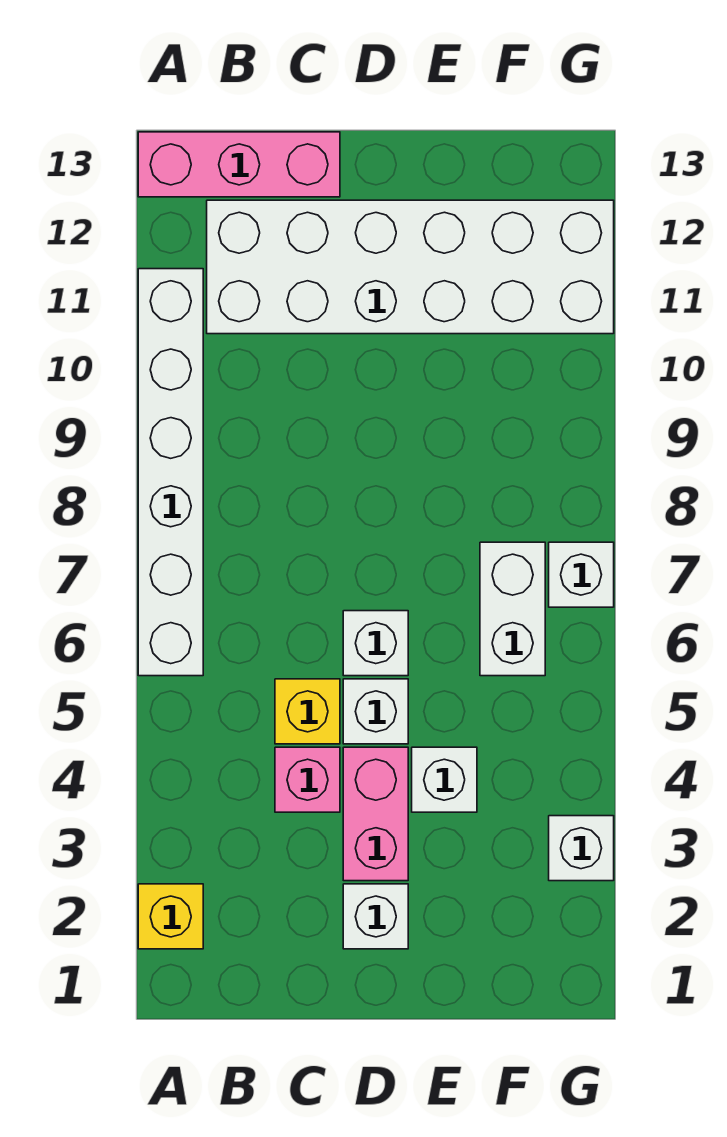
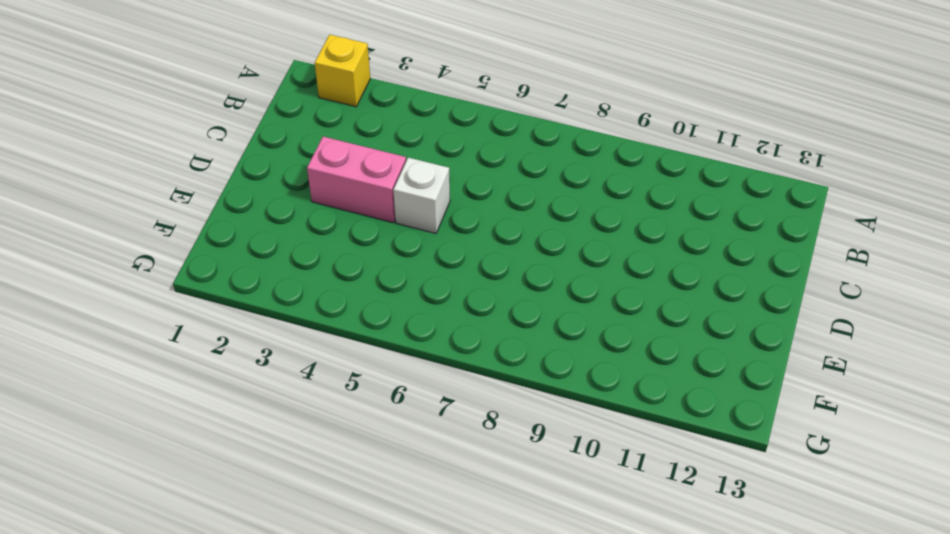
none -> white 1x6 brick [138,269,203,676]
none -> pink 1x3 brick [138,132,340,197]
none -> white 2x6 brick [207,200,614,334]

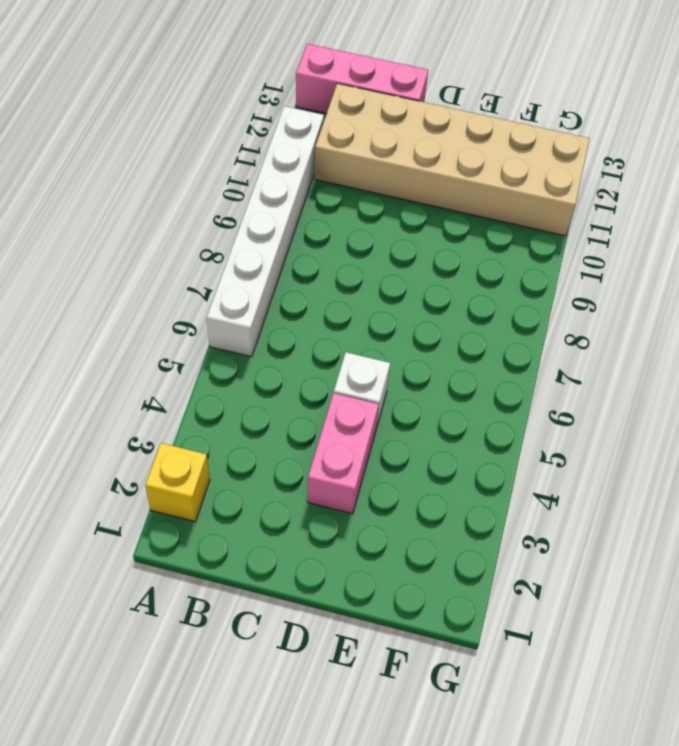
tan 2x6 brick [315,83,590,236] -> white 2x6 brick [207,200,614,334]
none -> pink 1x1 brick [275,747,340,812]
none -> yellow 1x1 brick [275,679,340,744]
none -> white 1x1 brick [343,884,408,949]

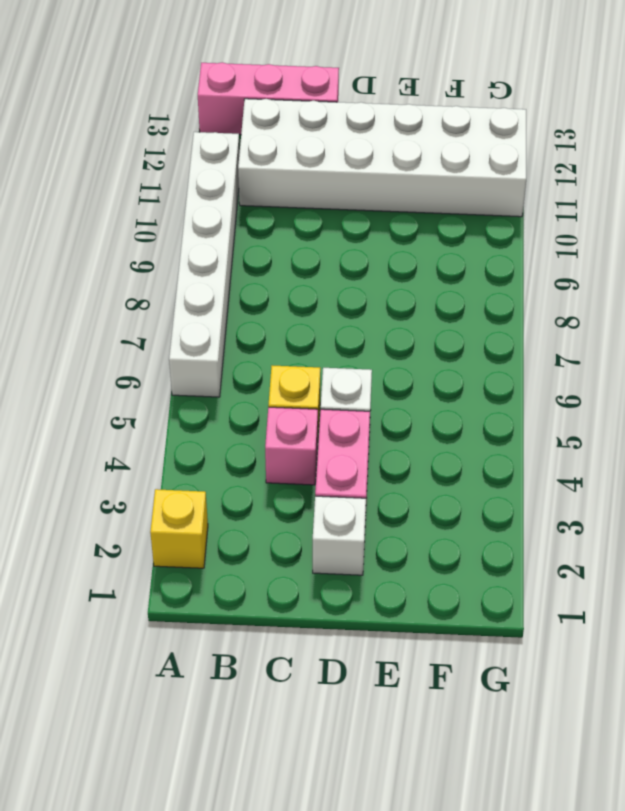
none -> white 1x1 brick [343,611,408,676]
none -> white 1x1 brick [412,747,477,812]
none -> white 1x2 brick [480,542,545,676]

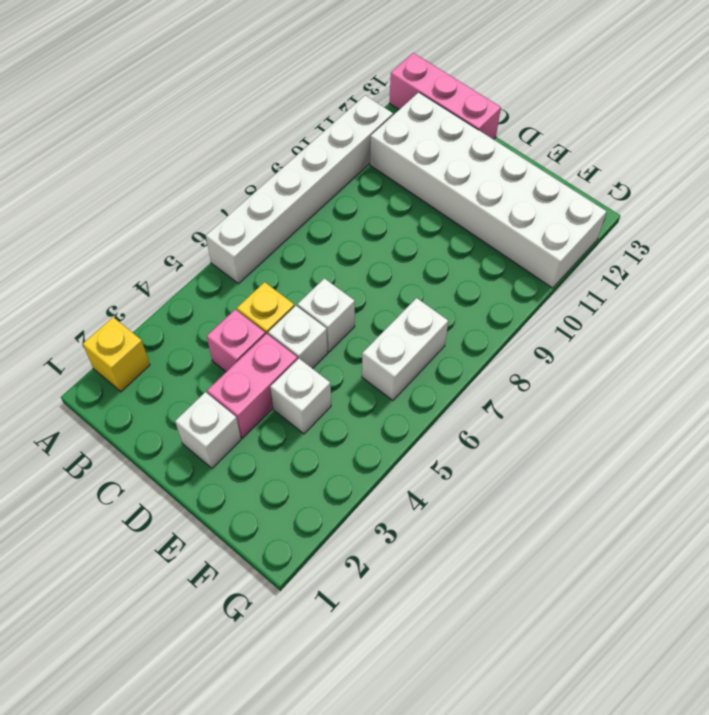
none -> white 1x1 brick [549,816,614,881]
none -> white 1x1 brick [549,542,614,607]

